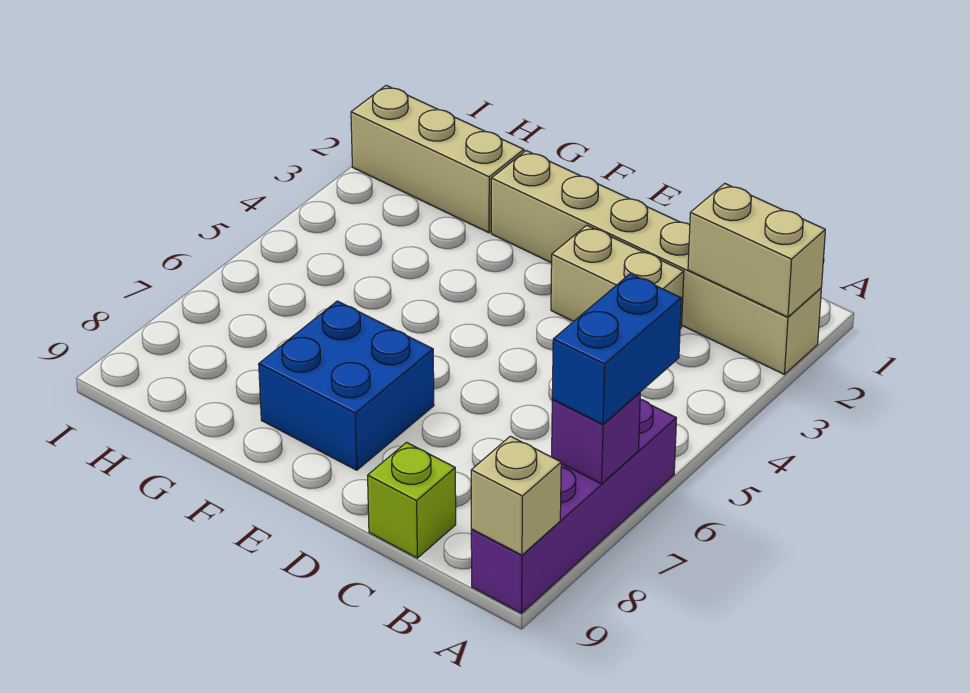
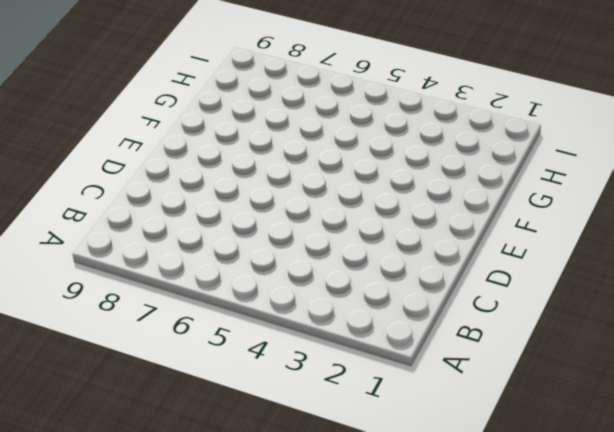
none -> tan 1x6 brick [491,151,821,374]
none -> purple 1x4 brick [471,399,676,613]

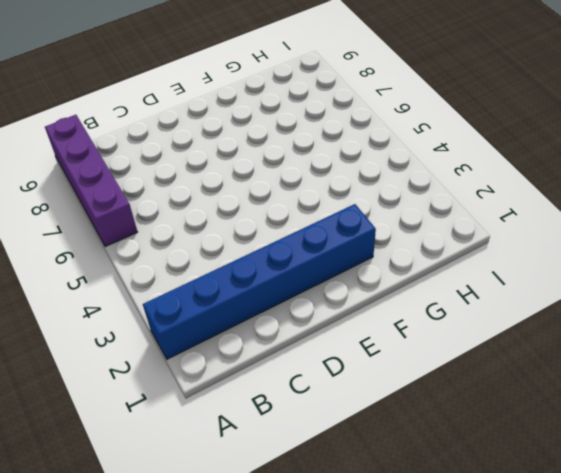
blue 1x6 brick [143,204,376,359] -> tan 1x6 brick [491,151,821,374]
none -> tan 1x2 brick [551,225,684,329]
none -> lime 1x1 brick [368,442,456,558]

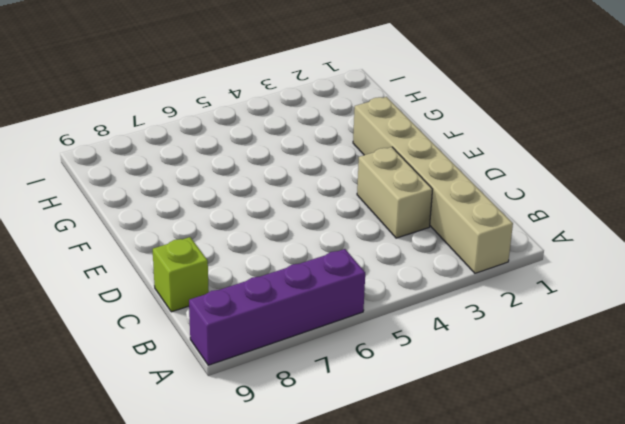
none -> blue 2x2 brick [259,301,434,470]
none -> tan 1x3 brick [351,85,524,233]

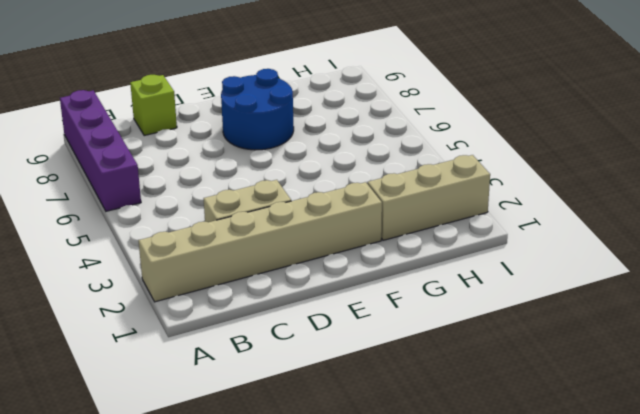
blue 2x2 round brick [221,69,294,150] -> blue 2x2 brick [259,301,434,470]
none -> tan 1x2 brick [688,183,825,317]
none -> purple 1x1 brick [552,393,640,484]

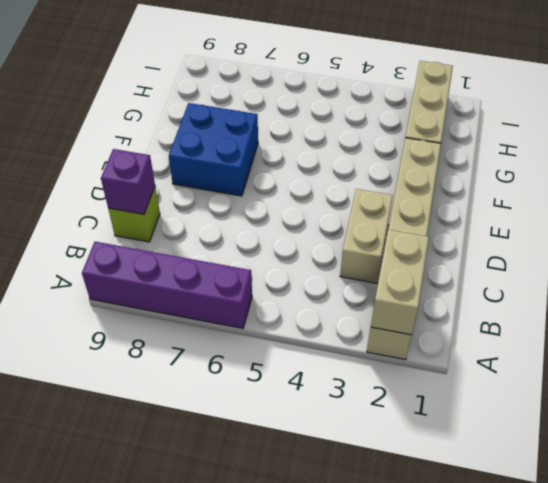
purple 1x1 brick [101,149,155,214] -> purple 1x1 brick moved to [552,393,640,484]
none -> tan 1x1 brick [471,436,561,555]
none -> blue 1x2 brick [552,274,681,424]

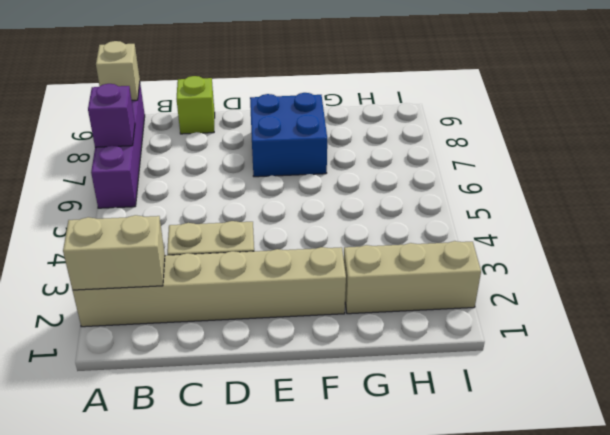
none -> blue 1x2 brick [552,274,681,424]

